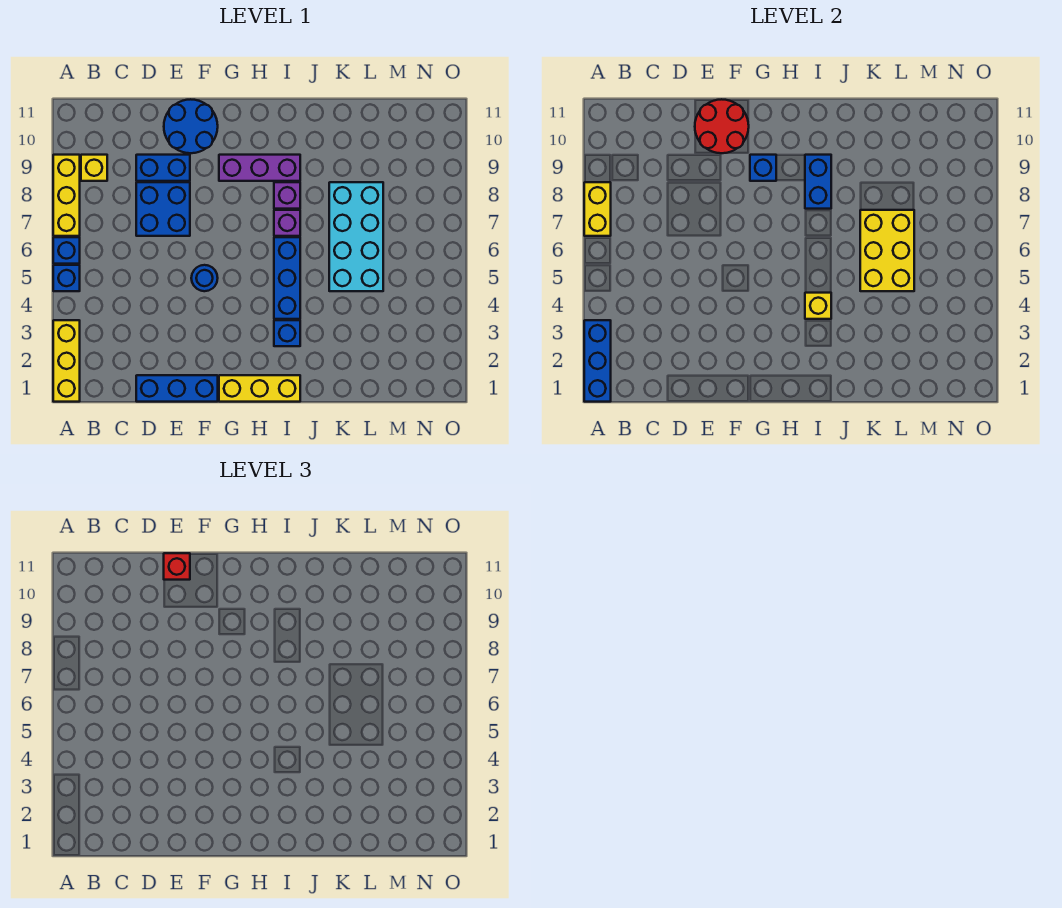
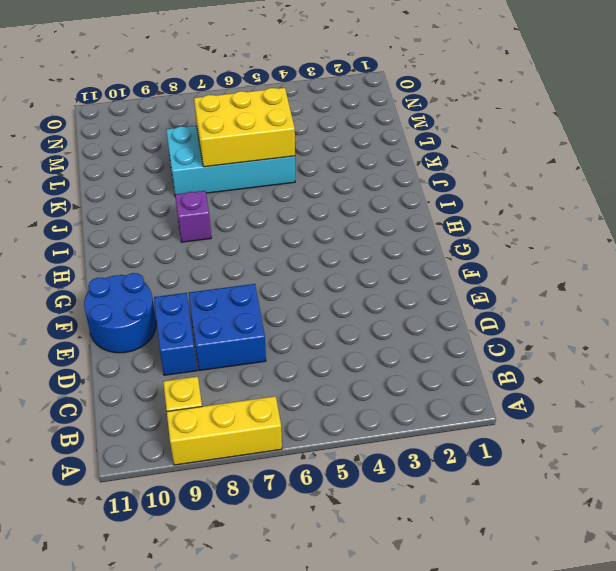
none -> yellow 1x3 brick [53,320,80,402]
none -> blue 1x1 brick [53,265,80,291]
none -> blue 1x1 brick [53,237,80,264]

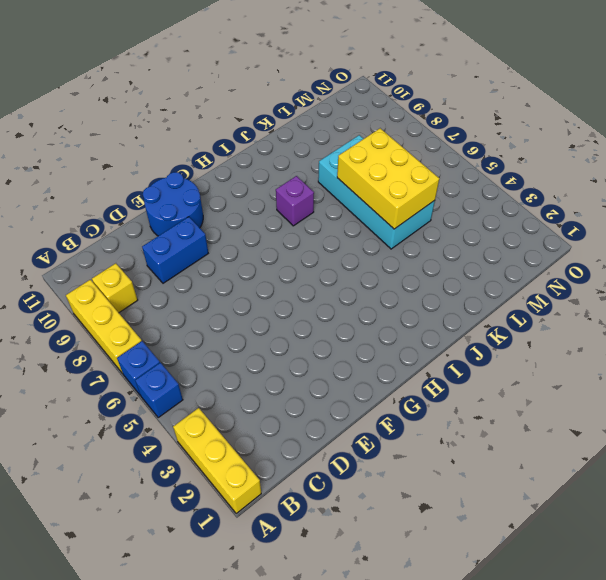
none -> blue 1x3 brick [136,375,218,402]
none -> blue 2x2 brick [136,182,190,236]
none -> blue 1x1 round brick [191,265,218,291]

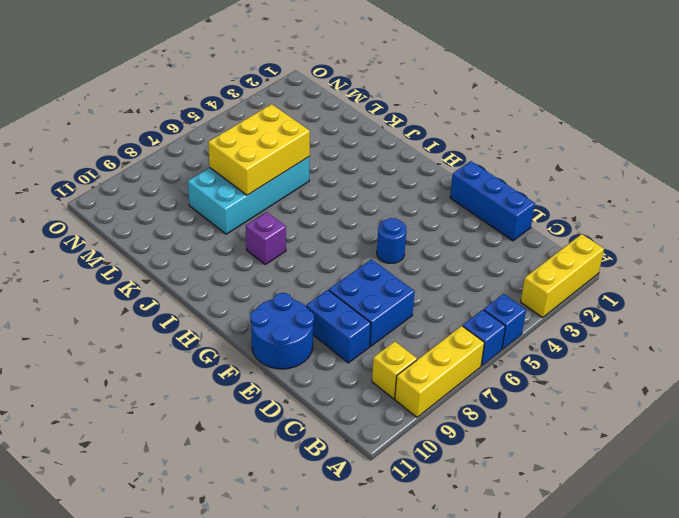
none -> yellow 1x3 brick [219,375,300,402]
none -> purple 1x3 brick [219,155,300,181]
none -> blue 1x1 brick [274,320,300,346]

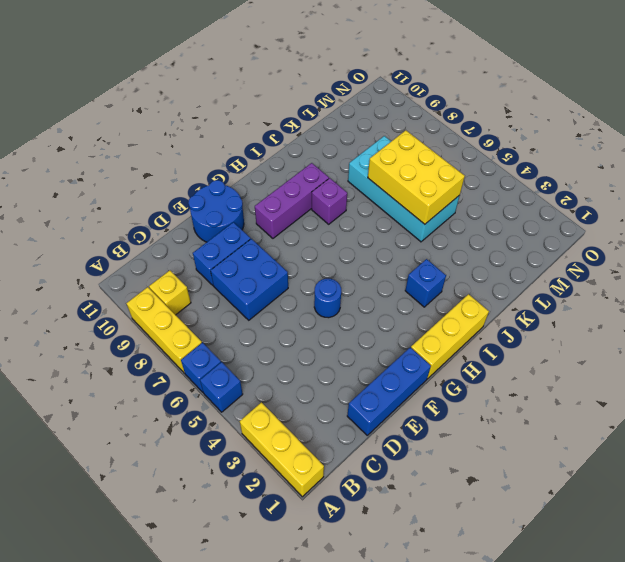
none -> blue 1x3 brick [274,237,300,319]
none -> purple 1x1 brick [274,210,300,236]
none -> blue 1x3 brick [584,320,611,402]

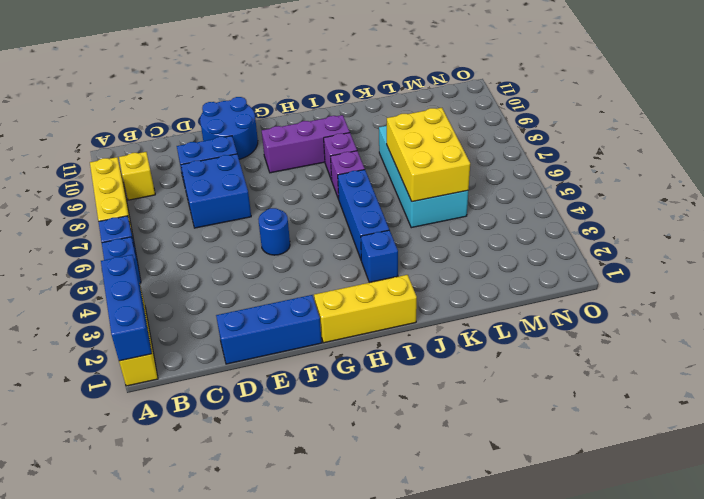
none -> yellow 1x2 brick [584,182,611,236]
none -> red 2x2 round brick [695,99,749,153]
none -> blue 1x1 brick [750,155,776,181]

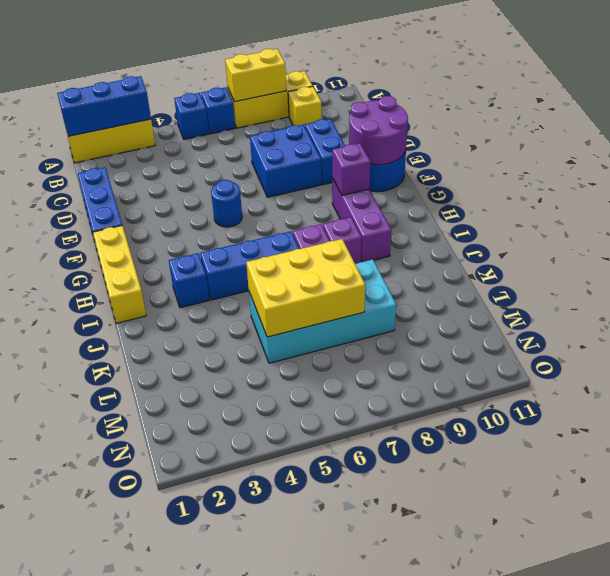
purple 2x2 round brick [349,96,408,165] -> red 2x2 round brick [695,99,749,153]
purple 1x1 brick [332,143,370,195] -> blue 1x1 brick [750,155,776,181]
none -> yellow 1x1 brick [805,293,831,319]
none -> blue 1x2 brick [805,155,831,209]
none -> red 1x1 brick [164,553,190,580]

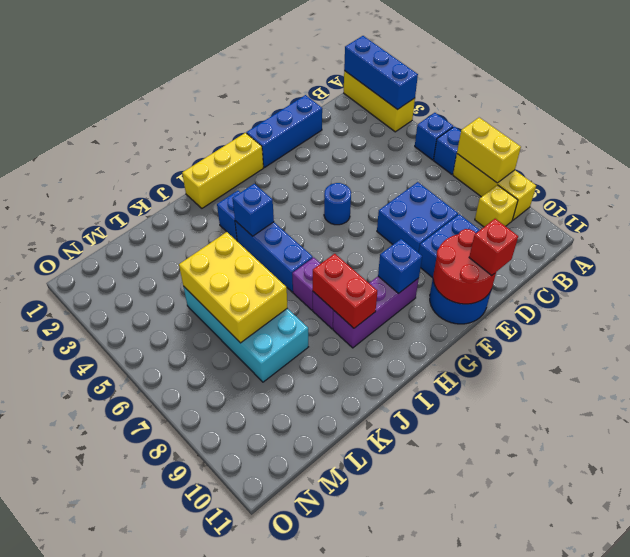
blue 1x1 brick [232,184,274,236] -> yellow 1x1 brick [805,293,831,319]
red 1x2 brick [313,254,377,328] -> blue 1x2 brick [805,155,831,209]

